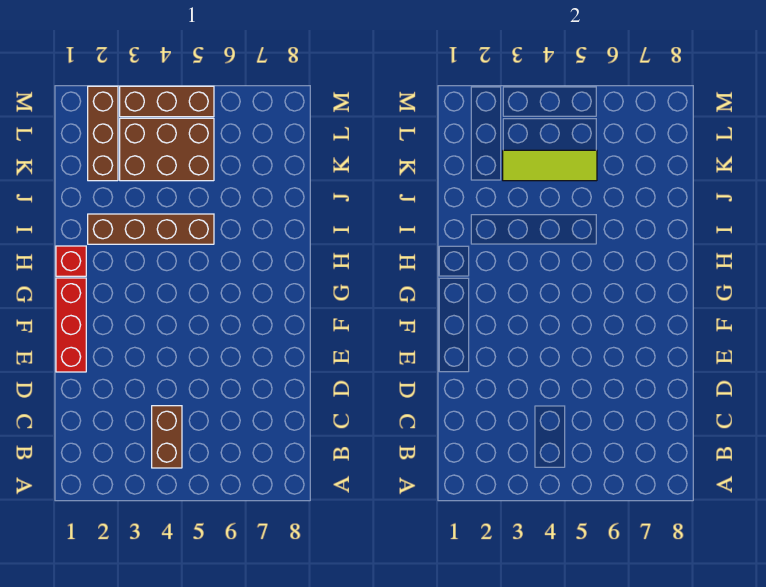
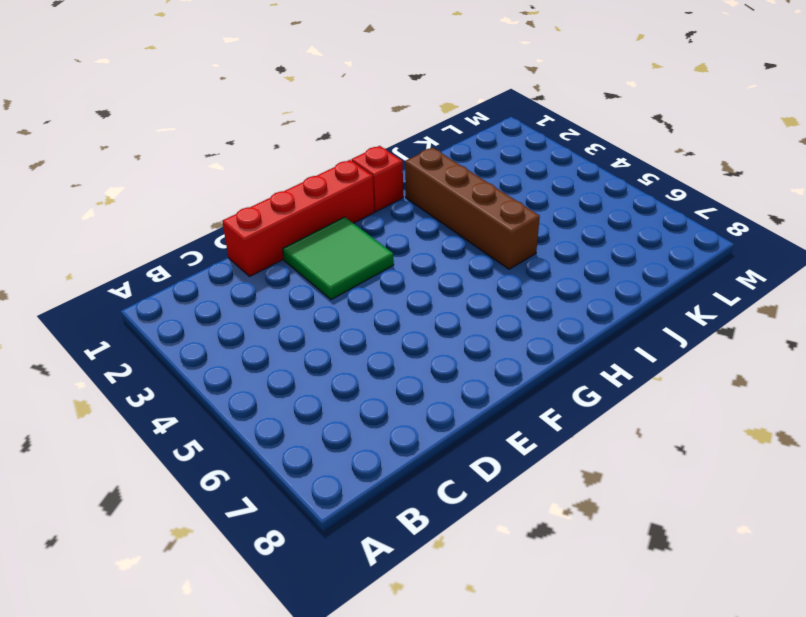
red 1x4 brick [222,160,374,276] -> red 1x3 brick [56,278,86,372]
green 2x2 tile [283,217,394,300] -> none
none -> brown 1x2 brick [152,406,182,468]
none -> brown 1x3 brick [88,86,118,181]

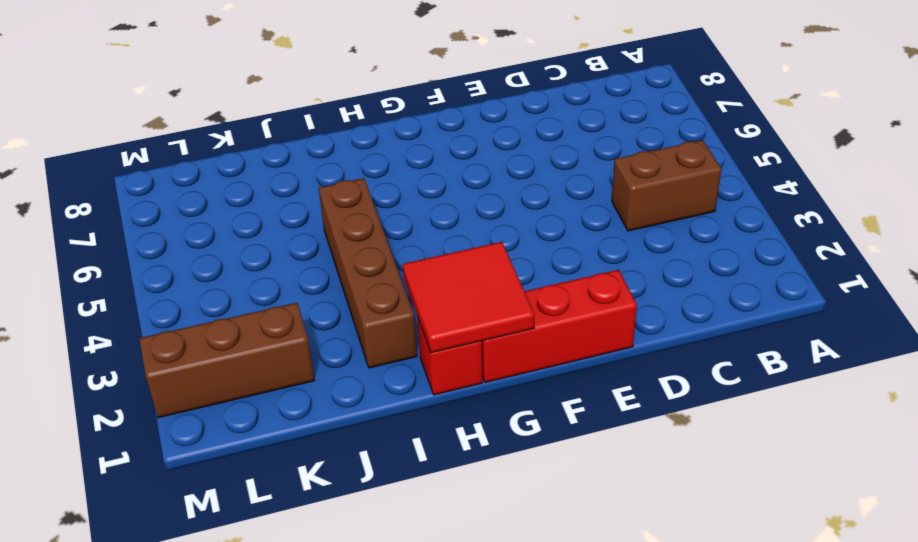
red 2x2 tile [403,242,535,353] -> none
none -> brown 2x3 brick [120,118,214,181]
none -> brown 1x3 brick [120,86,214,117]

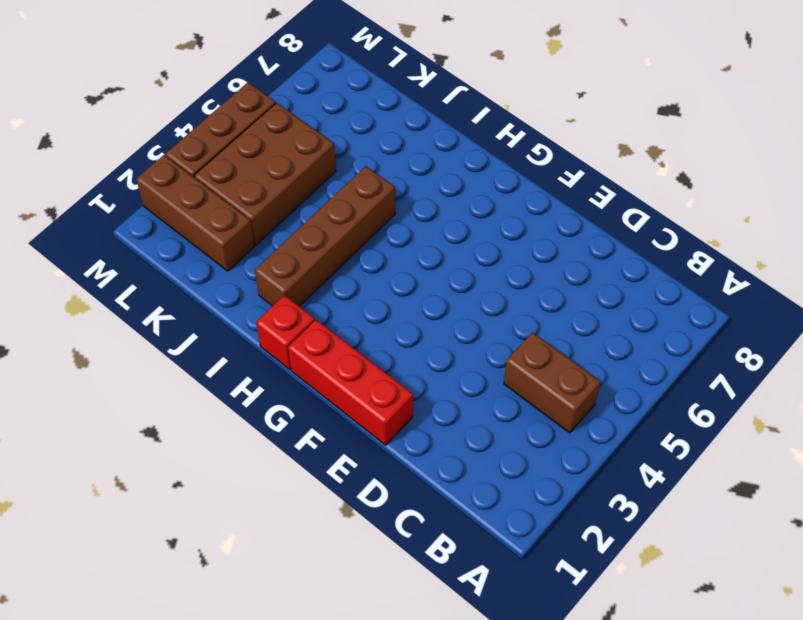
none -> lime 1x3 tile [503,150,597,181]

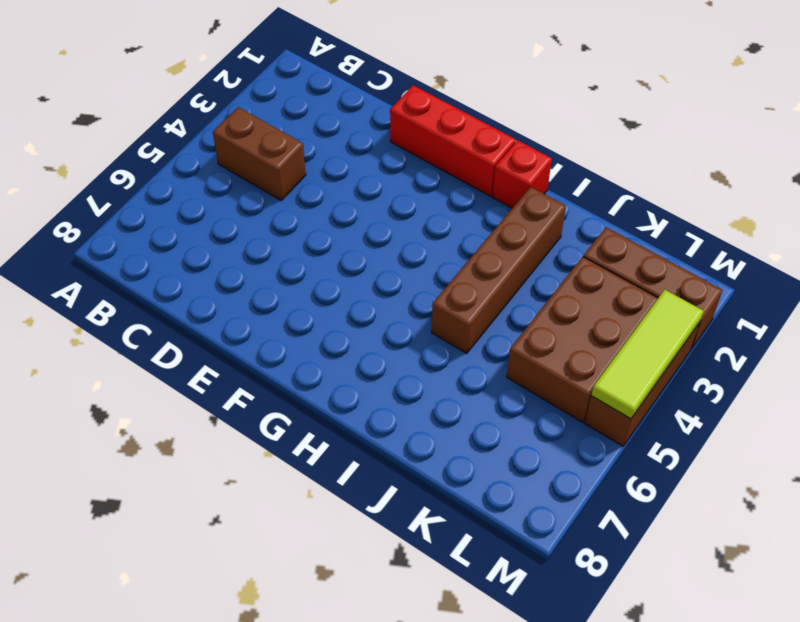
lime 1x3 tile [591,290,704,419] -> lime 1x3 tile moved to [503,150,597,181]

